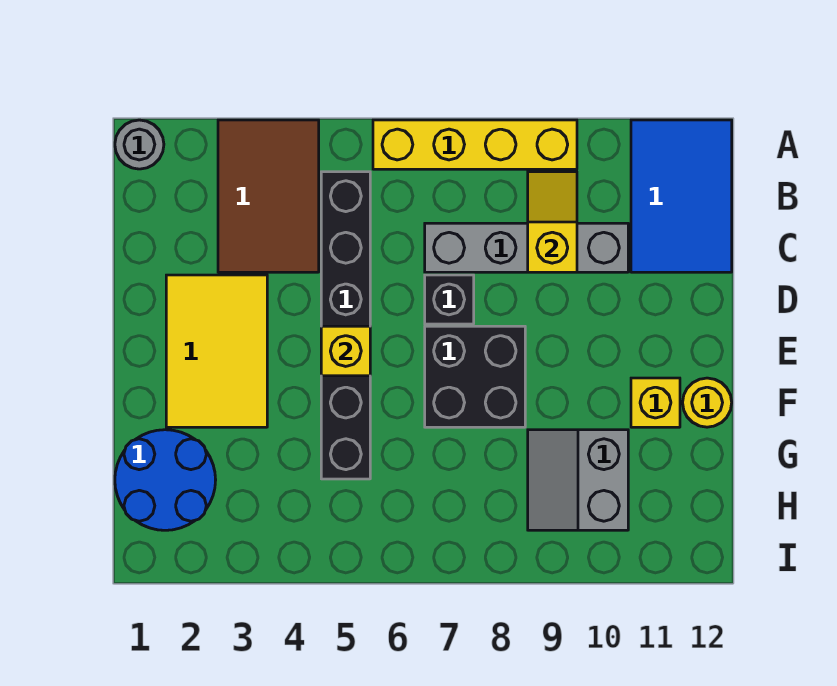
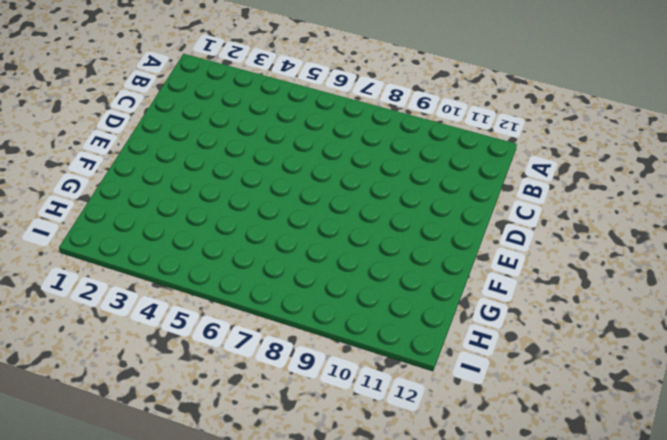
none -> grey 1x1 round brick [115,120,164,169]
none -> brown 2x3 tile [218,120,319,272]
none -> yellow 1x4 brick [373,120,577,169]

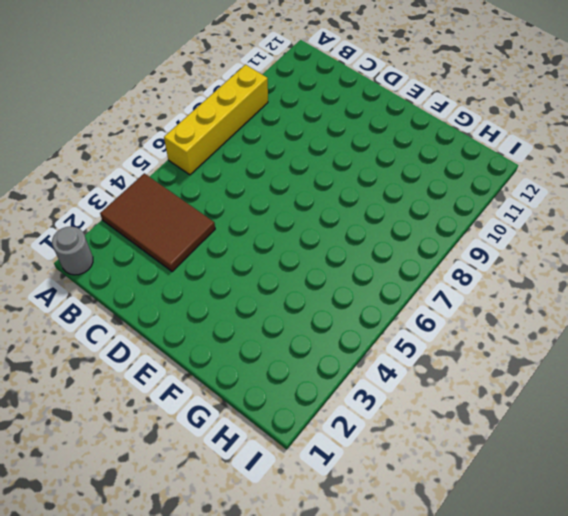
none -> blue 2x3 tile [631,120,732,272]
none -> black 1x6 brick [321,172,370,479]
none -> grey 1x4 brick [425,223,628,272]

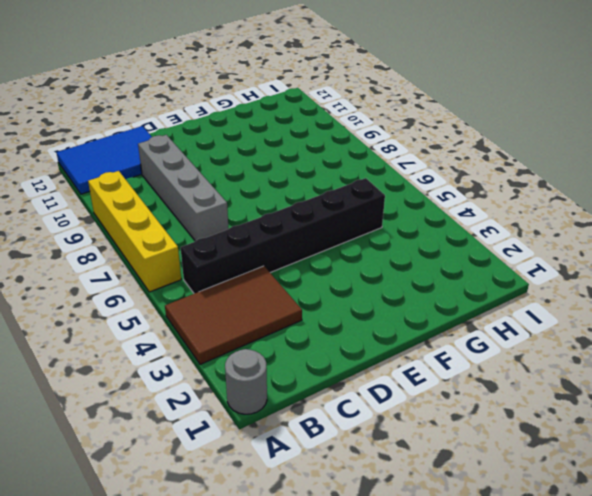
none -> yellow 2x3 tile [166,275,267,427]
none -> black 1x1 brick [425,275,474,324]
none -> black 2x2 brick [425,326,525,427]

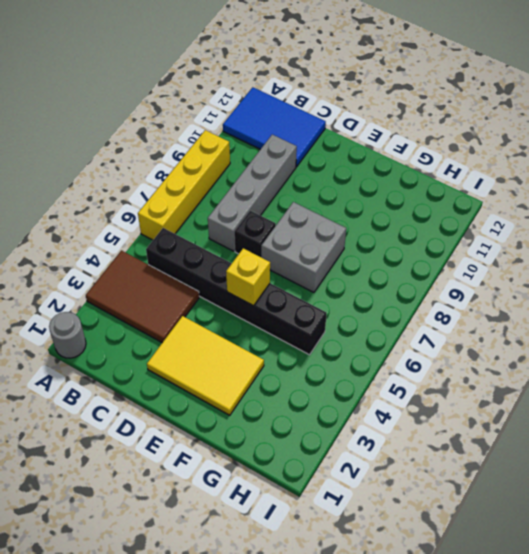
grey 2x2 brick [261,202,346,292] -> black 2x2 brick [425,326,525,427]
none -> yellow 1x1 brick [631,378,680,427]
none -> yellow 1x1 round brick [683,378,732,427]
none -> blue 2x2 round brick [115,430,216,530]

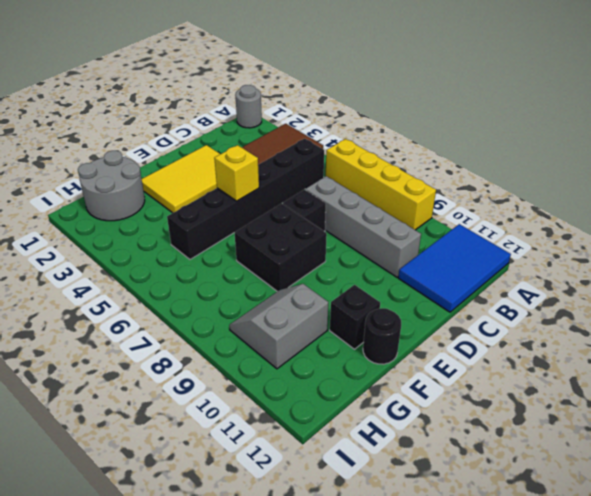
black 1x1 brick [330,285,380,349] -> yellow 1x1 brick [631,378,680,427]
black 1x1 round brick [363,308,401,364] -> yellow 1x1 round brick [683,378,732,427]
grey 2x2 round brick [78,151,145,221] -> blue 2x2 round brick [115,430,216,530]
none -> yellow 1x2 slope [528,172,577,272]

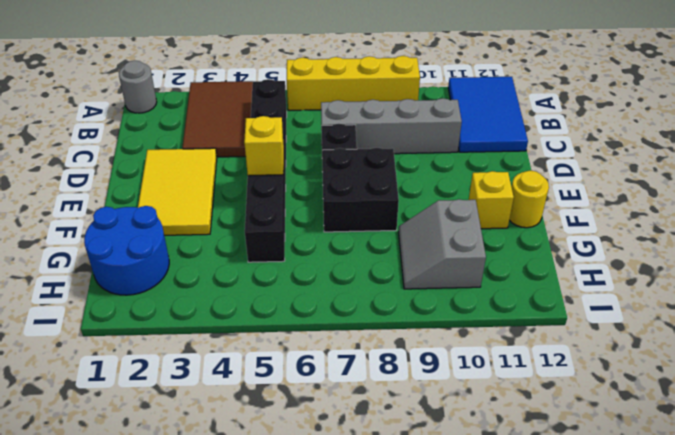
none -> yellow 1x2 slope [528,172,577,272]

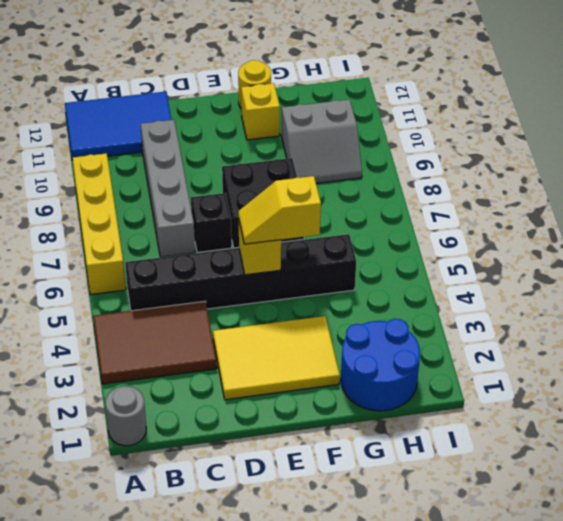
yellow 1x2 slope [238,176,321,244] -> yellow 1x2 slope moved to [528,172,577,272]

